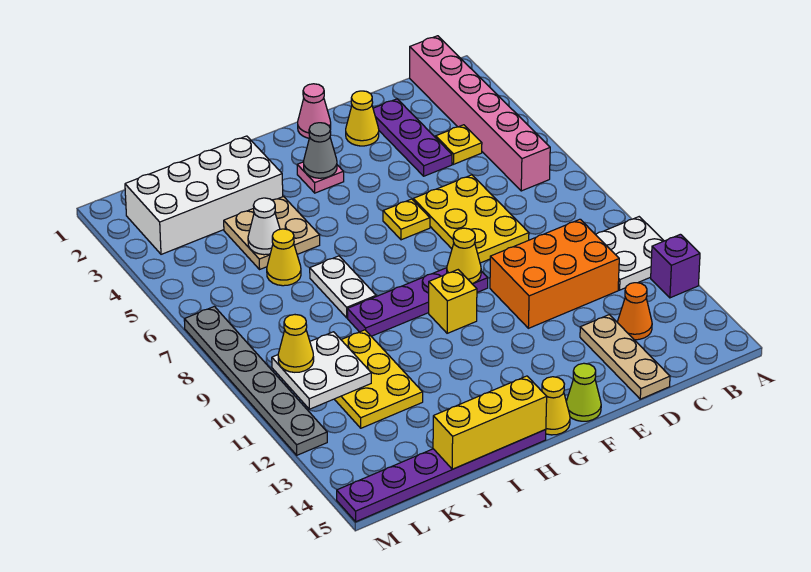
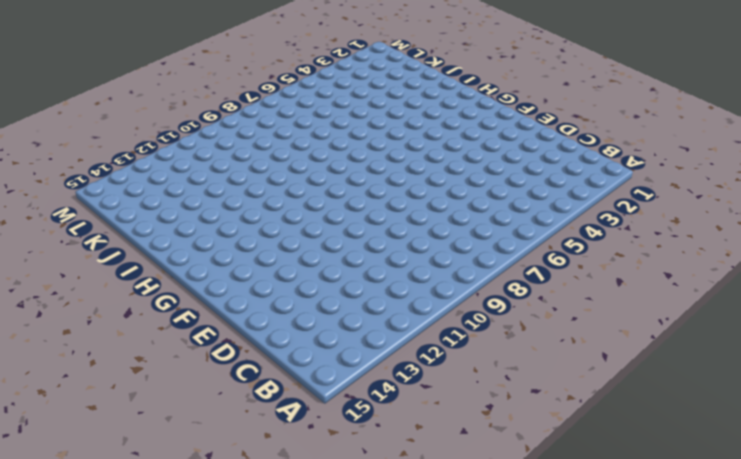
none -> white 2x2 plate [596,217,664,290]
none -> purple 1x1 brick [651,234,700,298]
none -> pink 1x6 brick [410,36,550,191]
none -> yellow 1x1 plate [436,125,482,164]

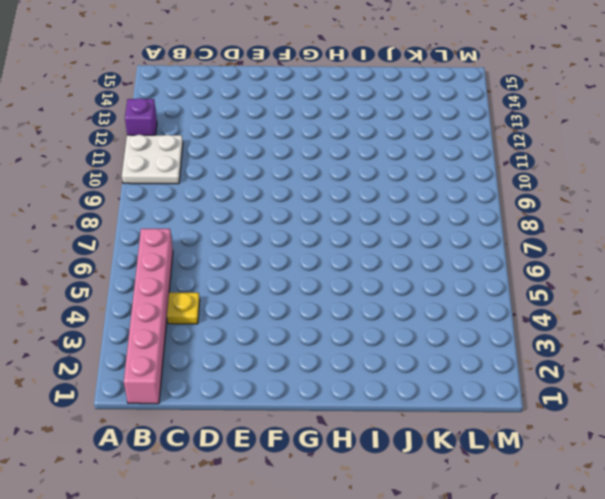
none -> orange 2x3 brick [490,219,619,328]
none -> orange 1x1 cone [617,283,652,340]
none -> purple 1x3 plate [373,99,452,176]
none -> yellow 2x3 plate [413,175,529,263]

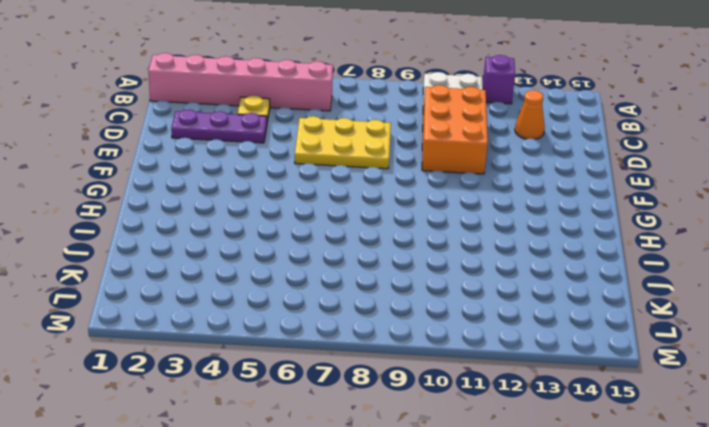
none -> tan 1x3 plate [580,315,670,399]
none -> yellow 1x1 cone [346,91,379,146]
none -> pink 1x1 cone [298,84,331,138]
none -> yellow 1x1 plate [383,199,430,240]

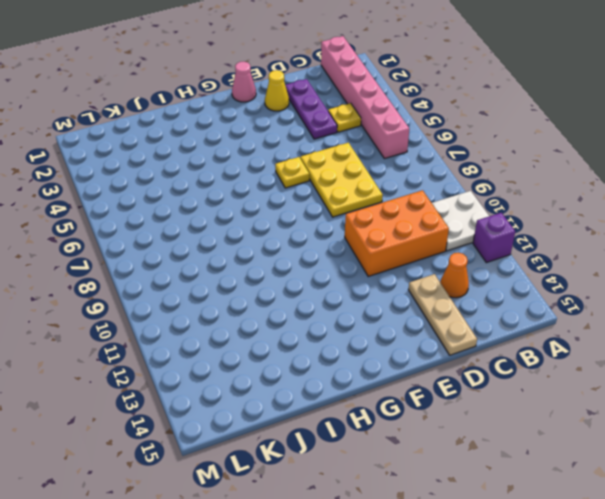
none -> purple 1x4 plate [347,268,488,336]
none -> lime 1x1 cone [566,363,601,421]
none -> pink 1x1 plate [297,162,344,193]
none -> yellow 1x1 brick [429,270,477,333]

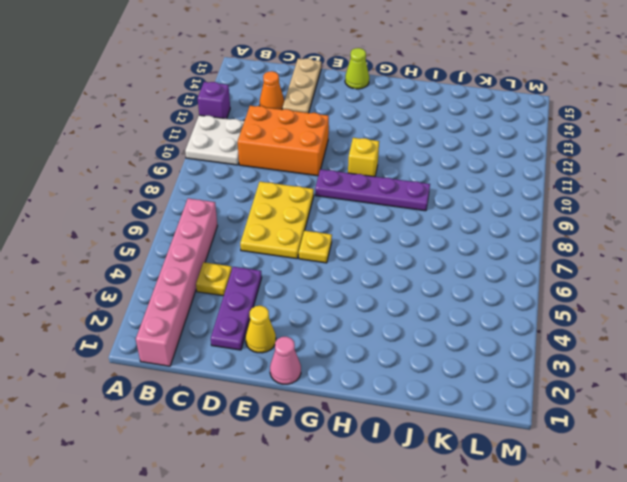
none -> pink 1x1 plate [297,162,344,193]
none -> yellow 1x1 cone [542,377,570,435]
none -> purple 1x6 plate [337,429,546,522]
none -> white 2x4 brick [125,136,283,254]

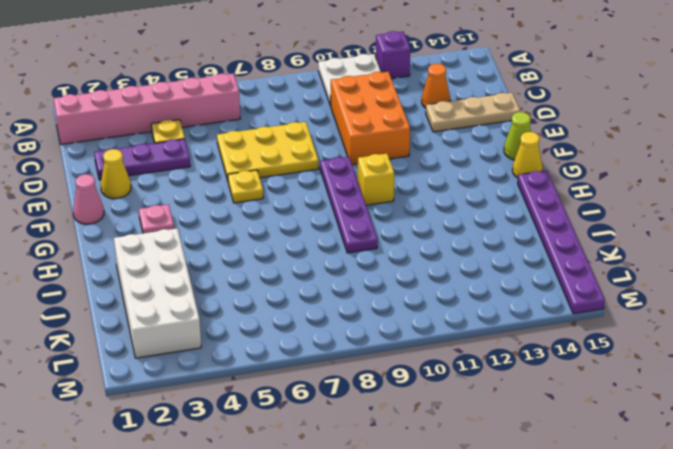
none -> tan 2x2 plate [224,197,320,269]
none -> white 1x2 plate [310,256,376,318]
none -> yellow 1x1 cone [267,229,301,286]
none -> yellow 2x3 plate [335,330,423,428]

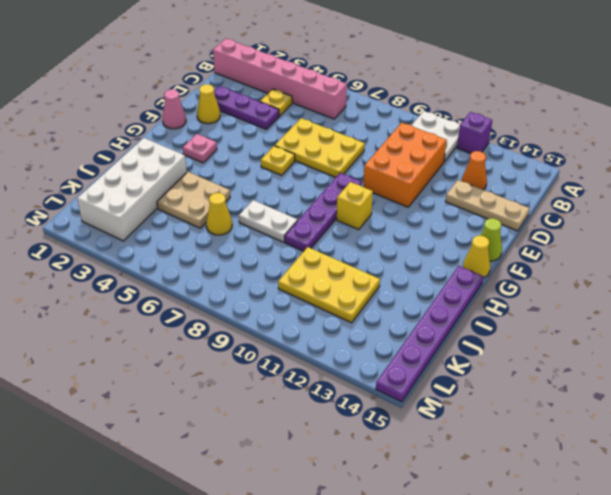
none -> grey 1x6 plate [184,306,327,455]
none -> yellow 1x1 cone [447,228,481,284]
none -> grey 1x1 cone [304,123,337,178]
none -> yellow 1x3 brick [433,376,547,469]

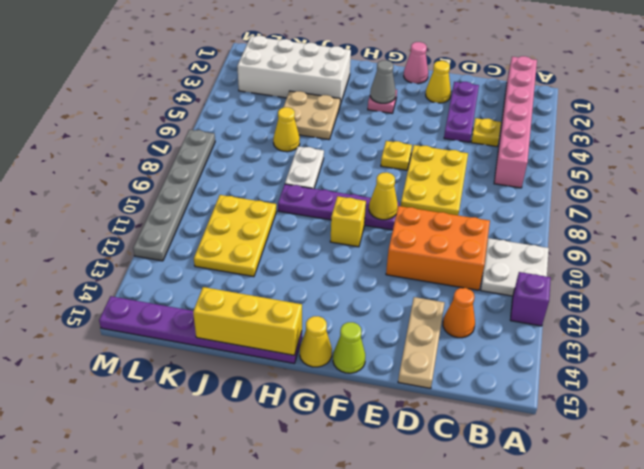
none -> white 1x1 cone [248,198,280,255]
none -> white 2x2 plate [272,332,371,409]
none -> yellow 1x1 cone [278,315,314,372]

